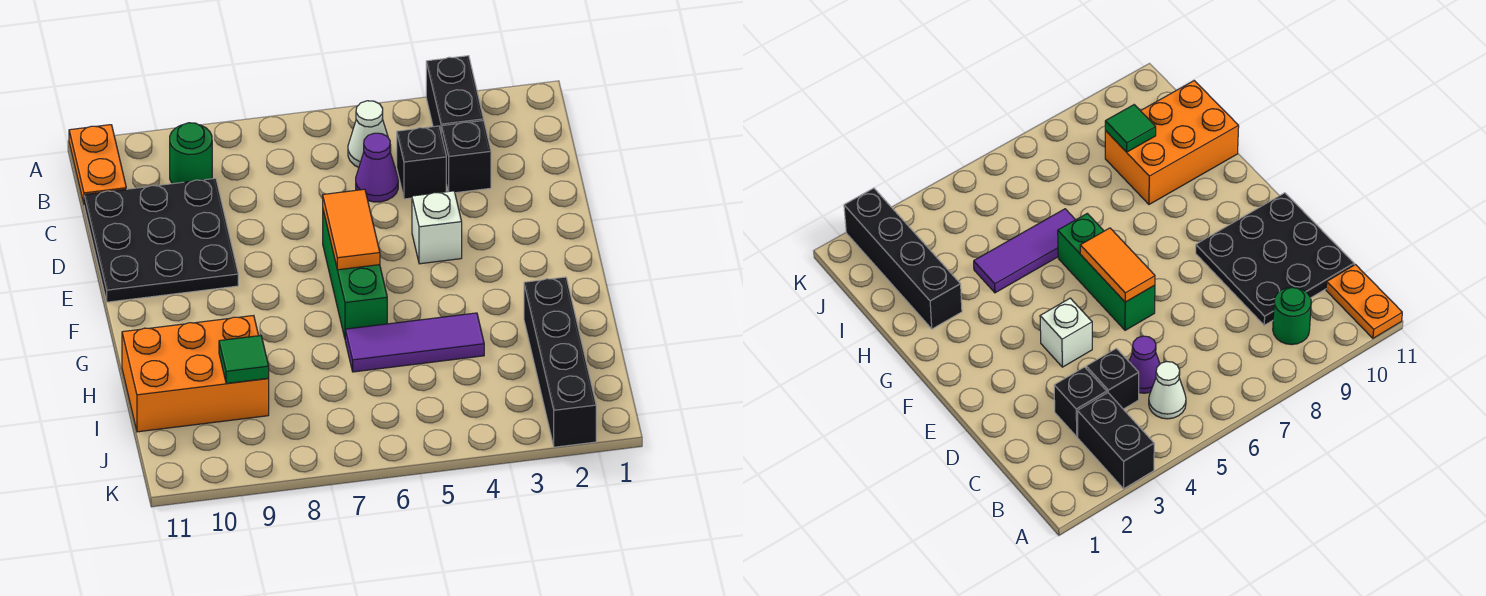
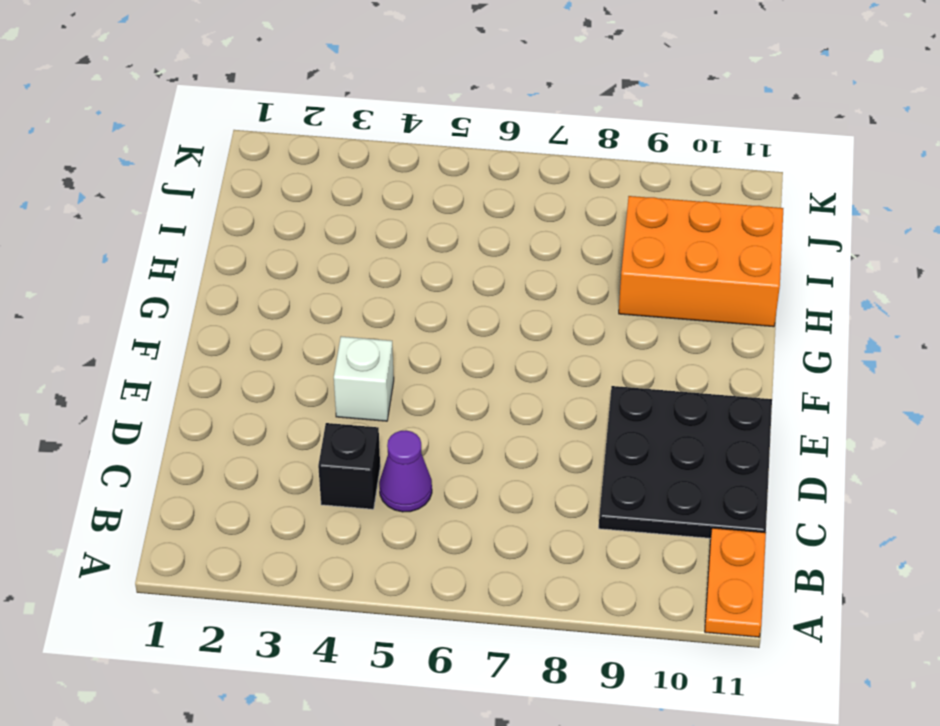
none -> black 1x2 brick [426,56,484,131]
none -> white 1x1 cone [348,101,391,167]
none -> green 1x1 round brick [170,123,212,184]

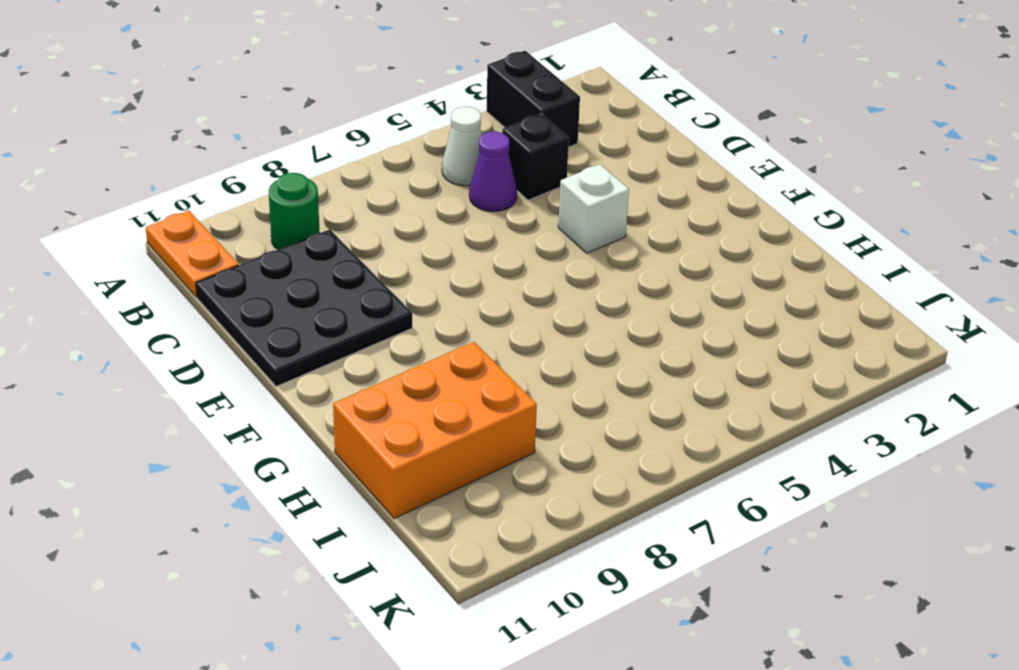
none -> black 1x1 brick [441,121,491,193]
none -> green 1x3 brick [323,211,387,338]
none -> black 1x4 brick [524,277,596,447]

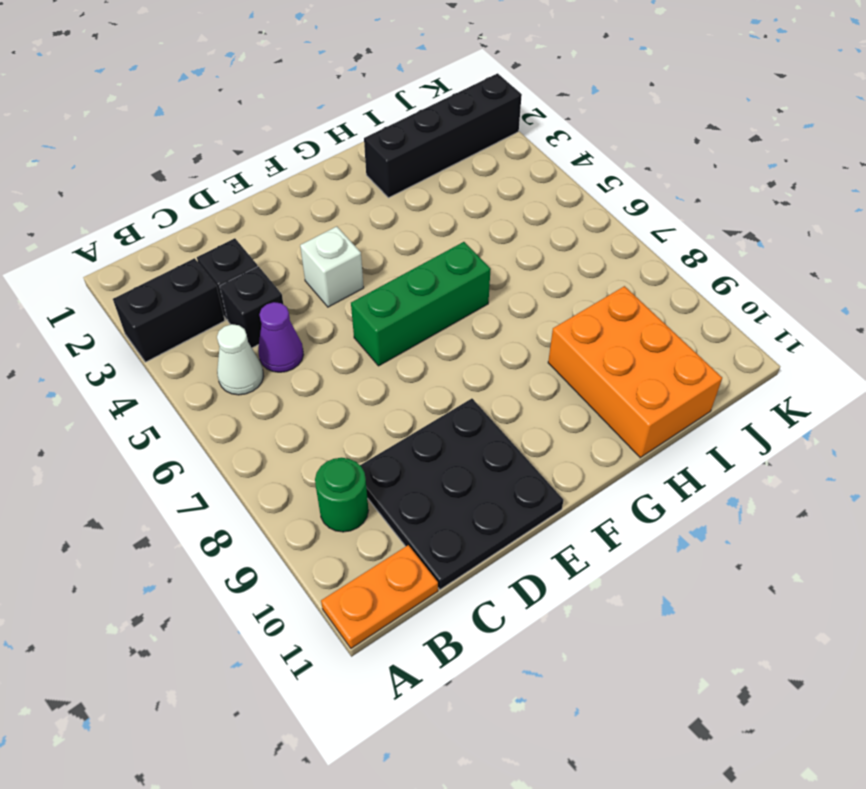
none -> purple 1x3 tile [345,313,484,372]
none -> orange 1x2 tile [323,189,380,270]
none -> green 1x1 tile [219,336,269,384]

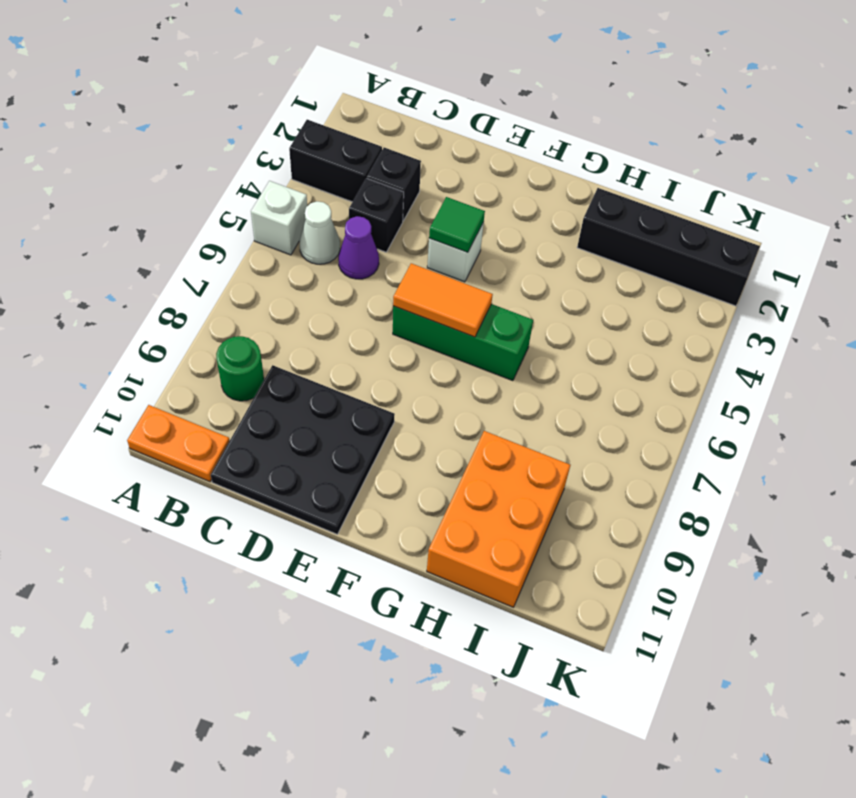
white 1x1 brick [251,181,307,255] -> none
green 1x1 tile [429,197,485,252] -> green 1x1 tile moved to [219,336,269,384]
none -> purple 1x3 tile [345,313,484,372]

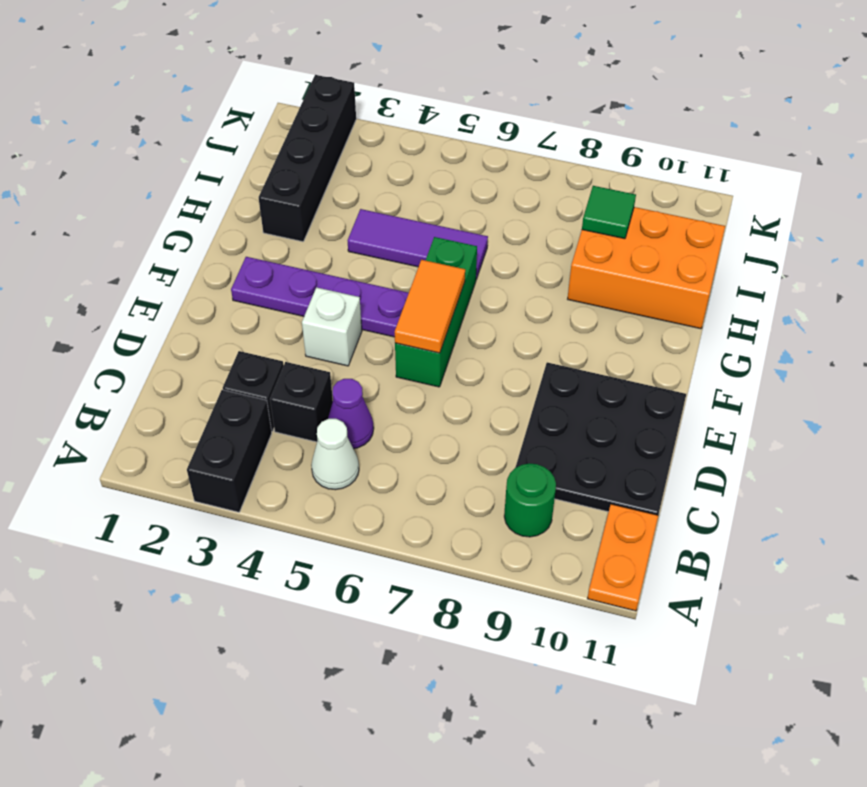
purple 1x4 plate [231,257,409,337] -> none

